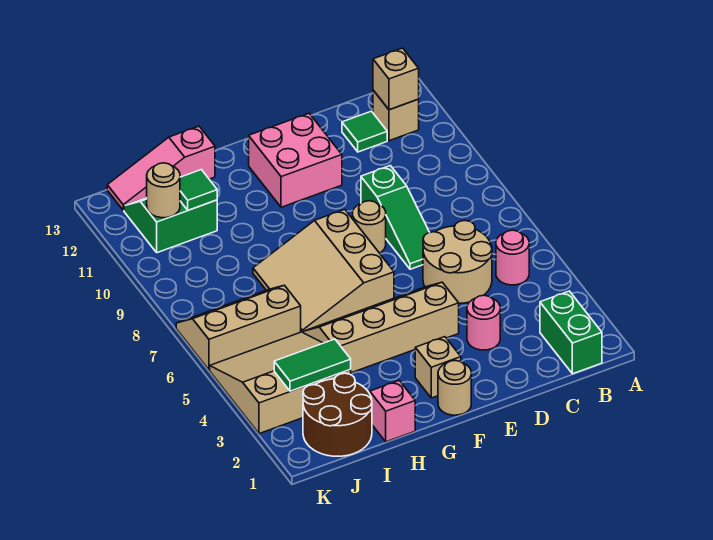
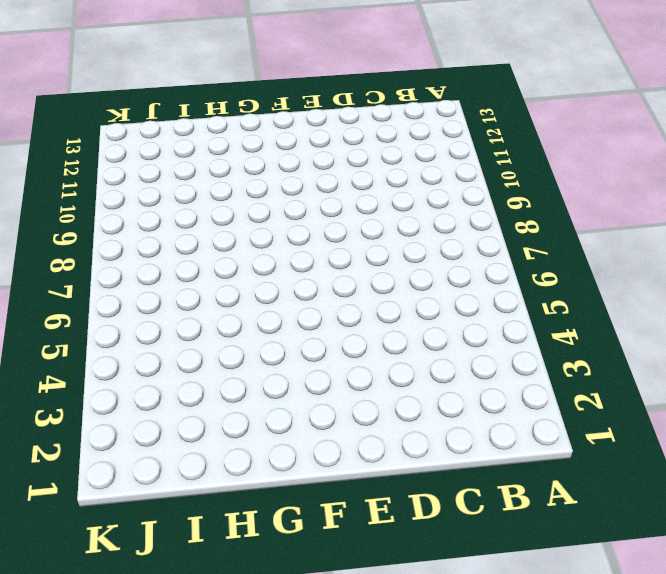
none -> green 1x2 brick [540,291,602,374]
none -> pink 1x1 round brick [496,230,529,285]
none -> tan 1x1 brick [373,90,419,141]

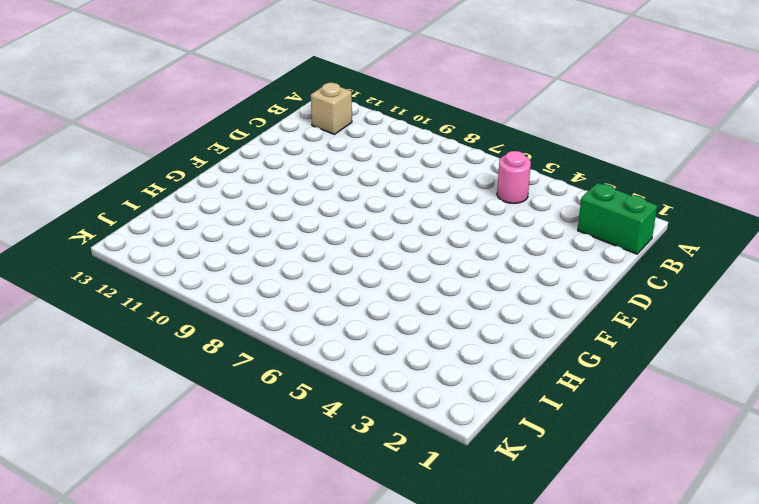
none -> tan 2x2 round brick [423,221,492,304]
none -> green 1x1 tile [342,111,387,152]
none -> pink 1x1 round brick [467,295,500,350]

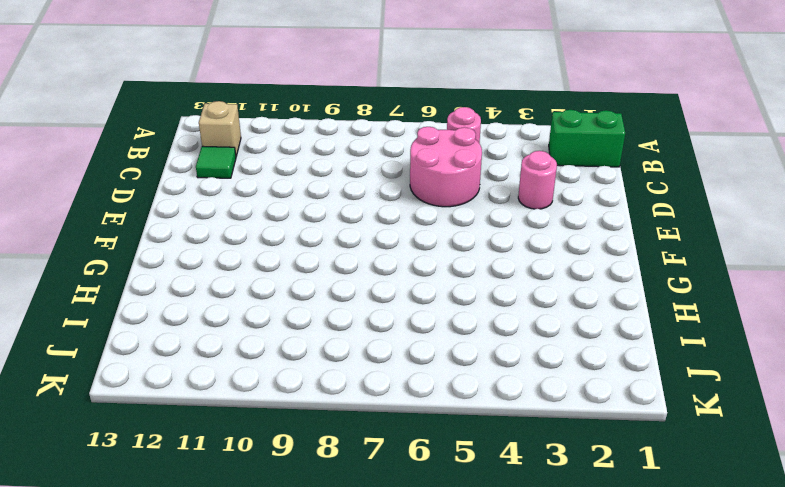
pink 2x2 round brick [410,127,482,207] -> tan 2x2 round brick [423,221,492,304]
none -> green 1x3 slope [361,166,429,269]
none -> tan 2x4 slope [303,282,459,373]
none -> tan 1x1 round brick [353,201,386,253]

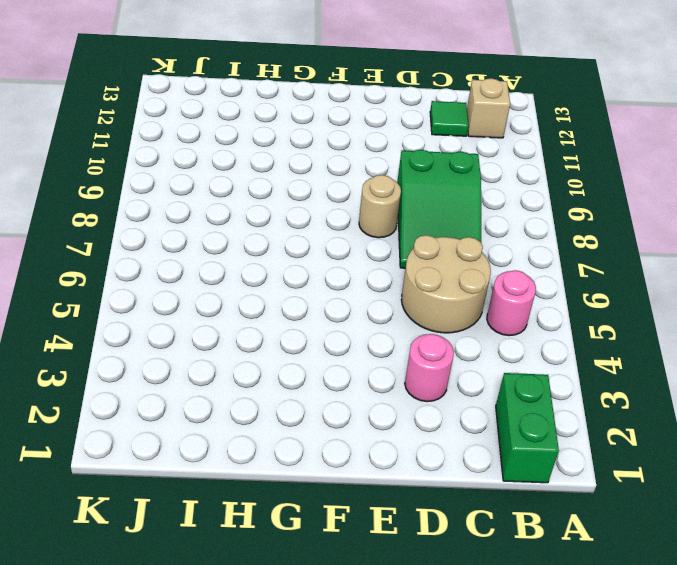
green 2x3 slope [397,150,481,268] -> green 1x3 slope [361,166,429,269]
none -> tan 2x4 slope [303,282,459,373]
none -> pink 2x2 brick [249,113,342,207]
none -> tan 1x1 round brick [438,361,471,415]

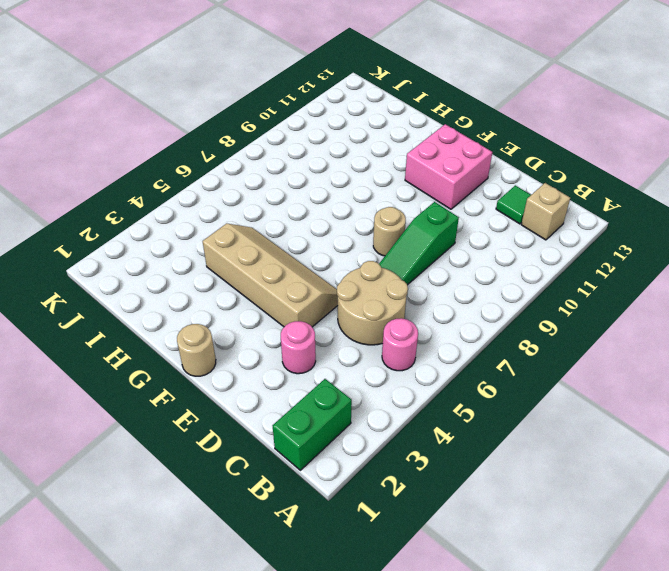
none -> tan 1x1 brick [415,337,461,398]
none -> tan 3x3 slope [253,209,394,332]
none -> pink 1x1 brick [370,381,415,442]

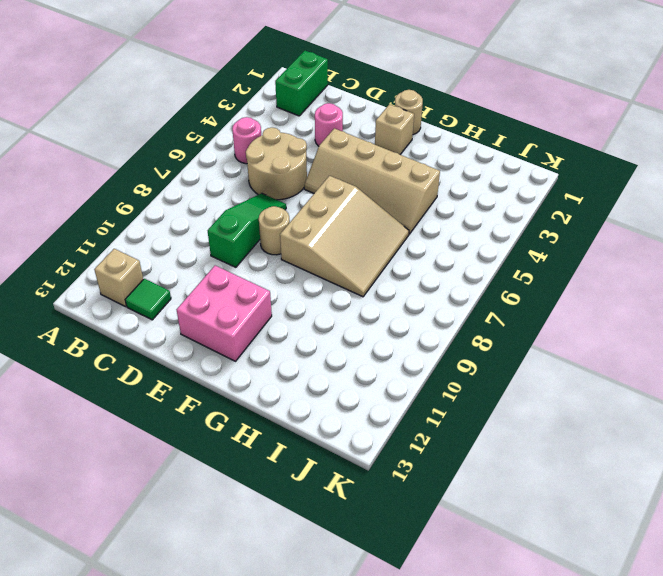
none -> pink 1x1 brick [370,381,415,442]
none -> pink 1x3 slope [107,126,215,210]
none -> brown 2x2 round brick [303,373,372,456]

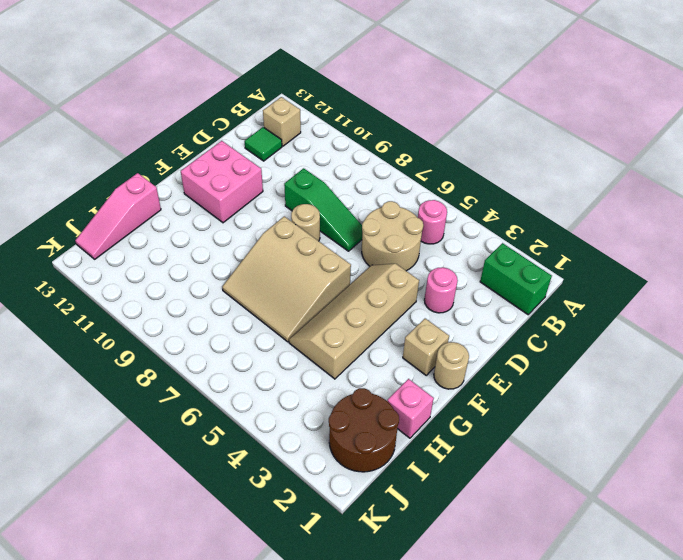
none -> tan 3x3 slope [210,332,351,434]
none -> tan 2x3 slope [176,285,301,370]
none -> green 2x2 slope [124,198,217,253]

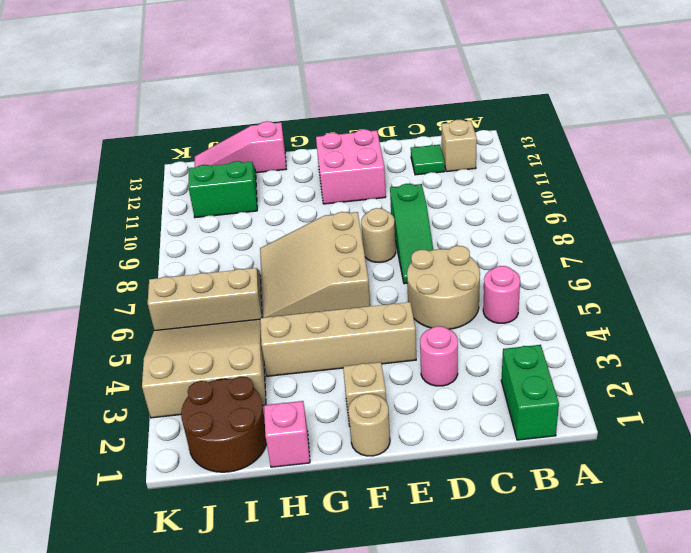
none -> tan 1x1 brick [373,48,419,110]
none -> green 1x2 tile [274,339,351,391]
none -> green 1x1 tile [180,170,217,210]

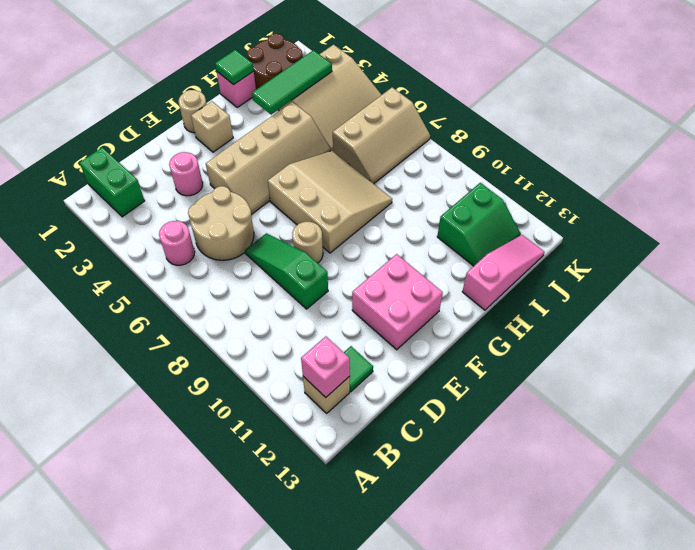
pink 1x1 brick [301,336,350,397] -> tan 1x1 brick [373,48,419,110]
green 1x1 tile [215,50,254,85] -> green 1x1 tile moved to [180,170,217,210]
green 1x3 tile [252,50,332,115] -> green 1x2 tile [274,339,351,391]
none -> tan 1x1 round brick [147,163,180,218]

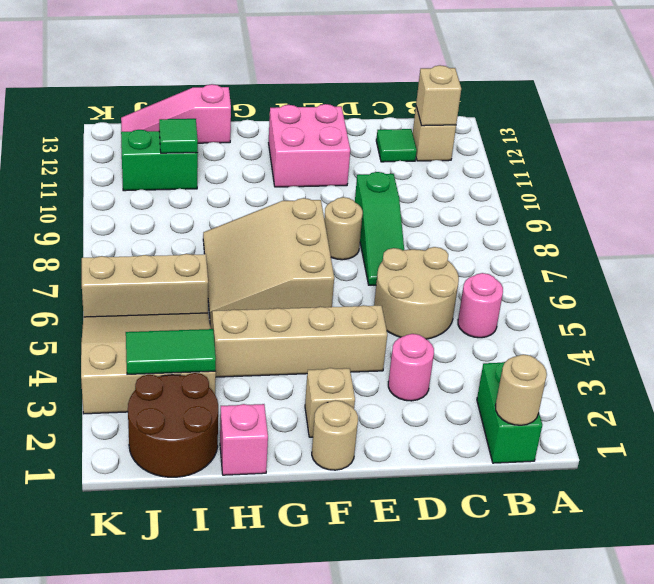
tan 1x1 round brick [495,354,547,425] -> tan 1x1 round brick moved to [147,163,180,218]

